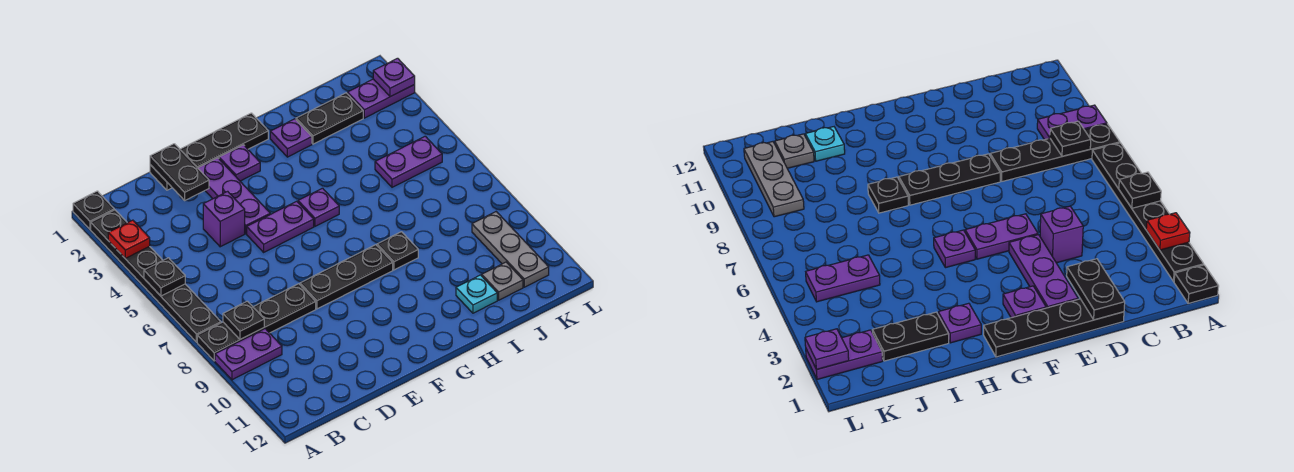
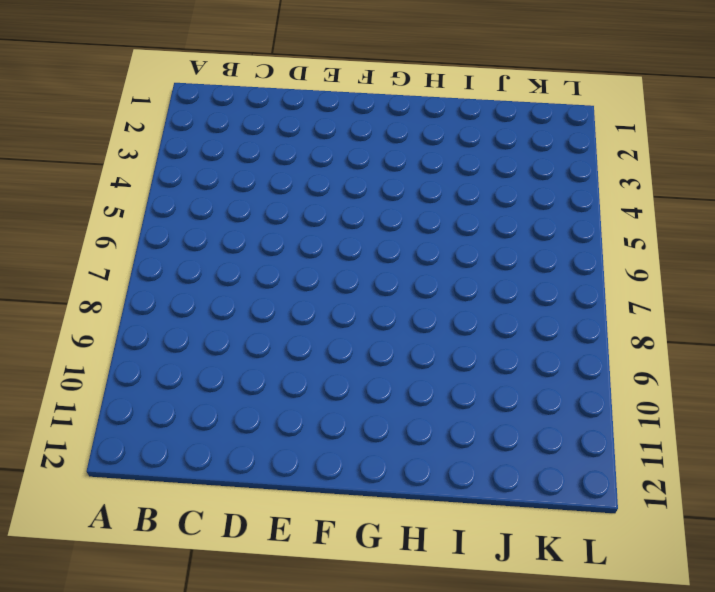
none -> black 1x1 plate [73,191,114,229]
none -> black 1x6 plate [91,210,221,342]
none -> black 1x4 plate [197,284,316,361]

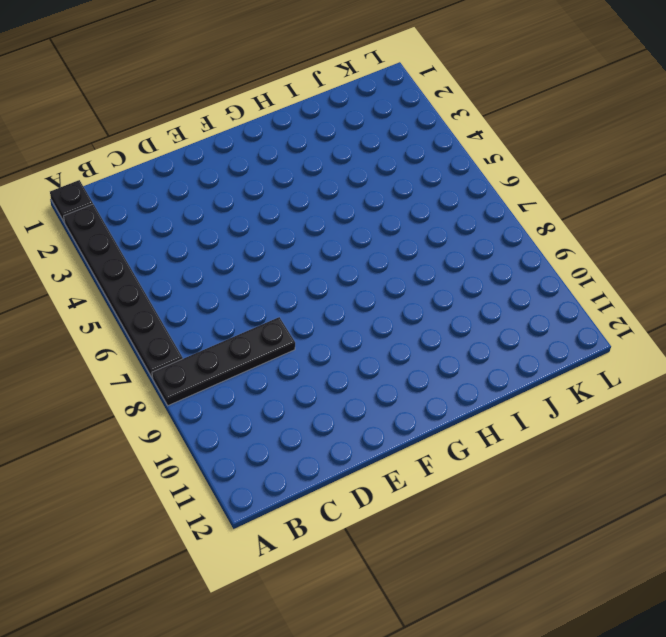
none -> purple 1x2 plate [215,329,282,380]
none -> black 1x4 plate [150,113,268,190]
none -> purple 1x1 brick [203,191,245,247]

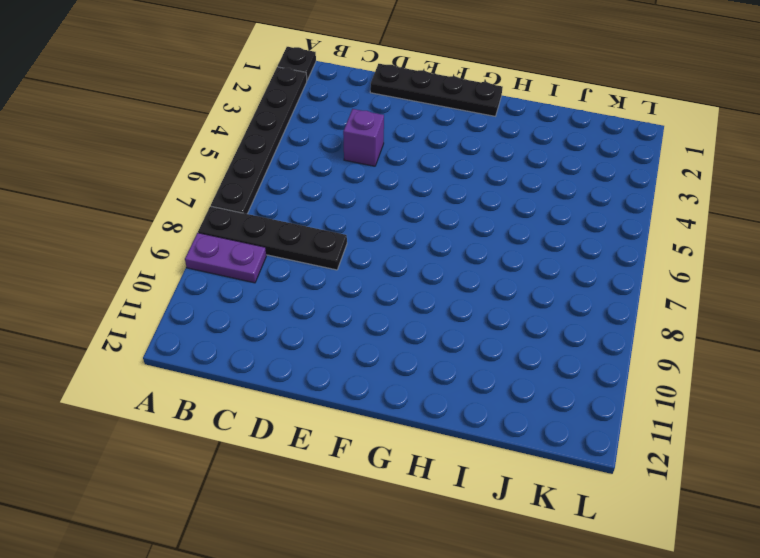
none -> purple 1x3 plate [198,158,270,234]
none -> purple 1x2 plate [247,201,314,252]
none -> black 1x3 plate [300,245,393,309]

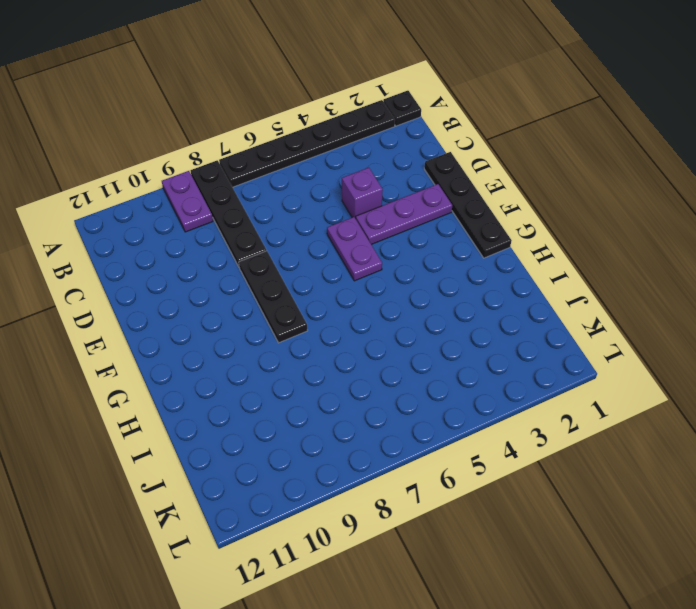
none -> purple 1x1 plate [219,145,260,181]
none -> purple 1x1 plate [298,188,339,226]
none -> purple 1x1 plate [270,119,312,157]

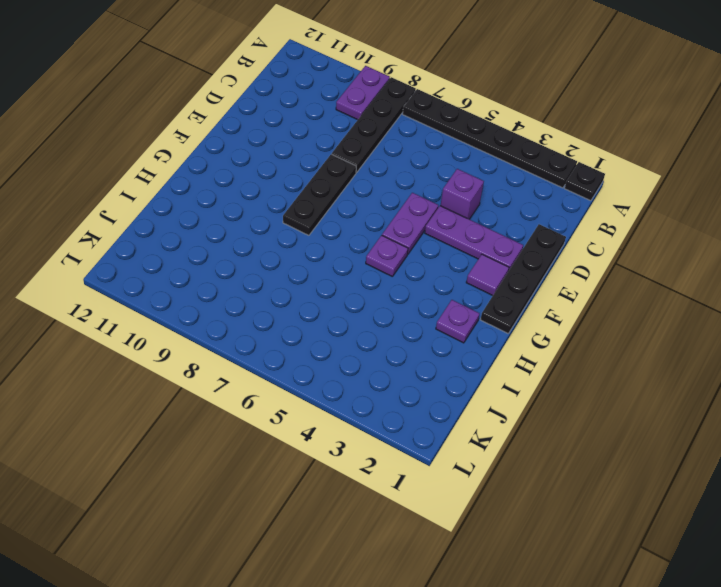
purple 1x1 tile [466,254,509,296] -> purple 1x1 plate [219,145,260,181]
none -> black 1x1 plate [377,232,418,270]
none -> black 1x2 plate [296,93,363,144]
none -> cyan 1x1 plate [456,275,497,313]

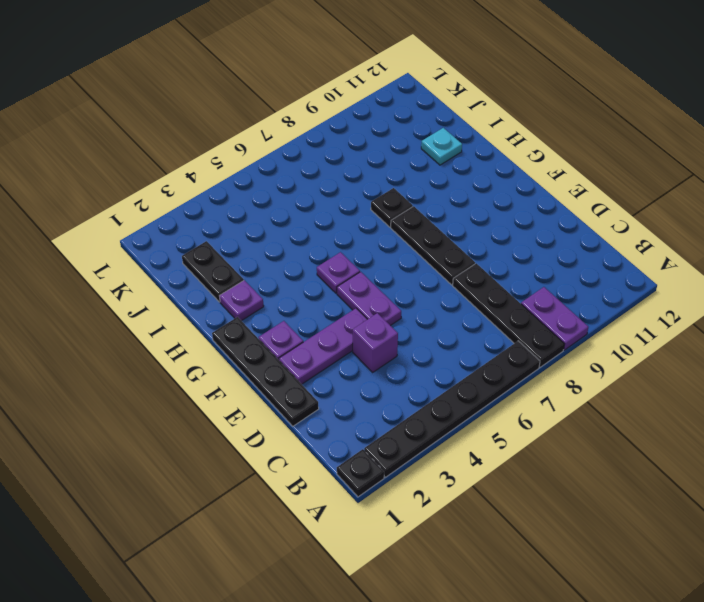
none -> purple 1x2 plate [375,136,442,187]
none -> grey 1x1 plate [482,262,523,300]
none -> purple 1x2 plate [348,79,415,118]

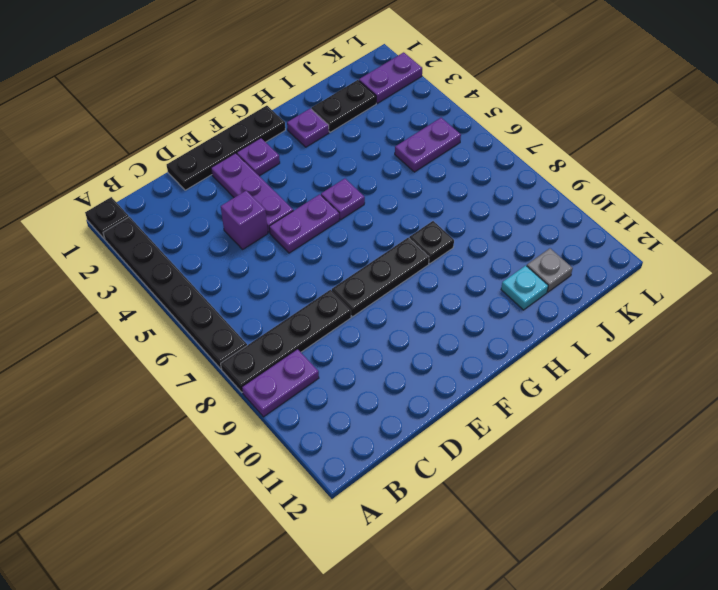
none -> grey 1x3 plate [472,212,549,287]
none -> red 1x1 plate [108,220,150,258]
none -> black 1x1 plate [144,258,185,296]

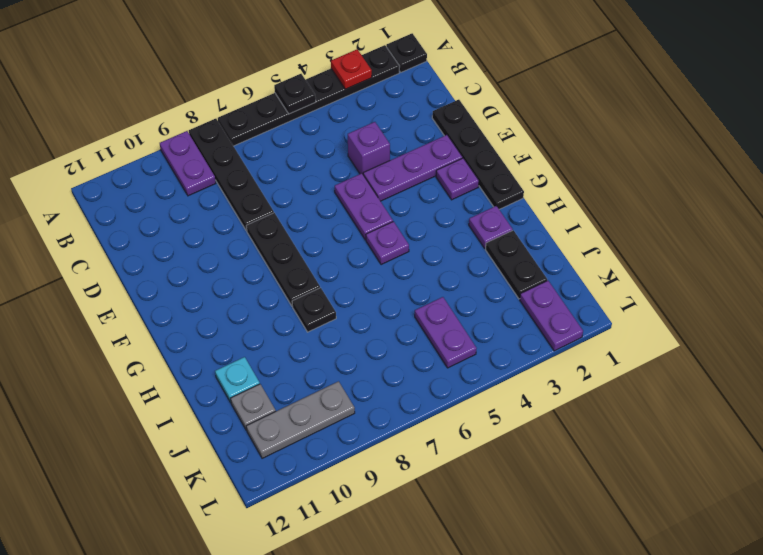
none -> black 1x1 plate [223,301,264,339]
none -> black 1x2 plate [150,144,209,201]
none -> purple 1x1 plate [373,58,415,97]

